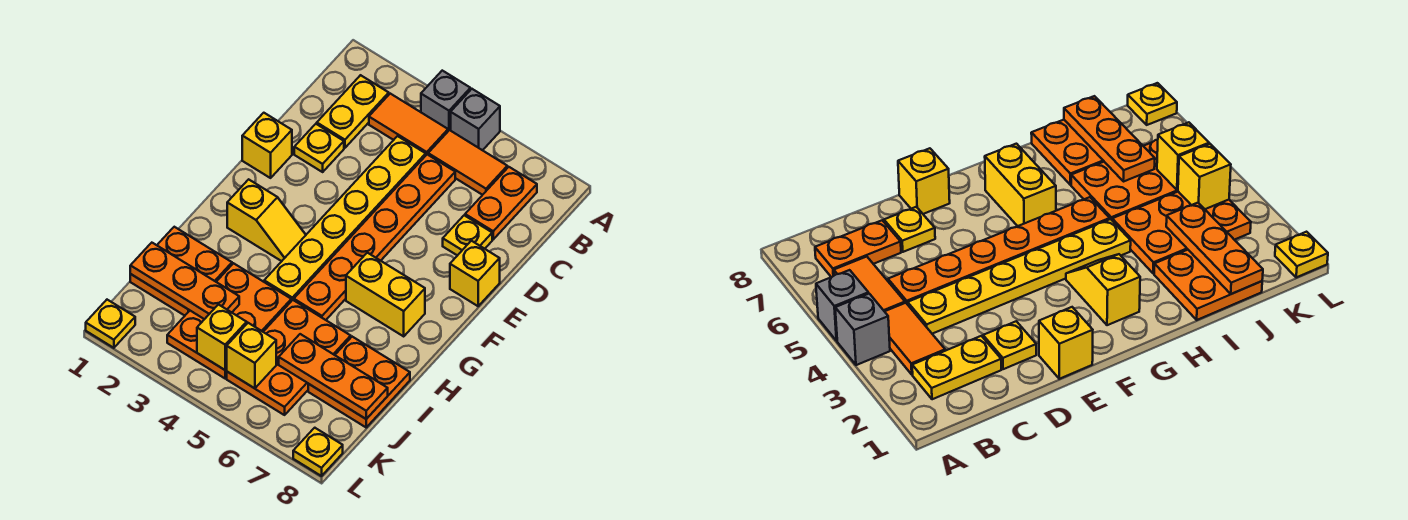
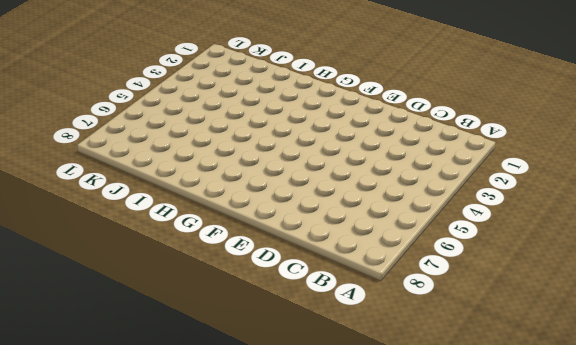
none -> grey 1x1 brick [421,71,470,131]
none -> grey 1x1 brick [451,89,500,150]
none -> yellow 1x2 plate [317,75,389,148]

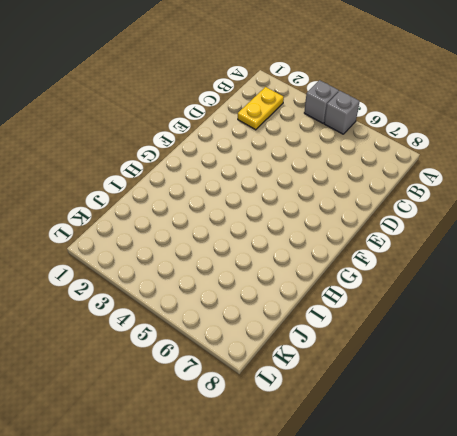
none -> orange 1x2 tile [369,94,448,155]
none -> orange 1x2 tile [428,130,507,195]
none -> orange 1x2 plate [465,167,537,239]

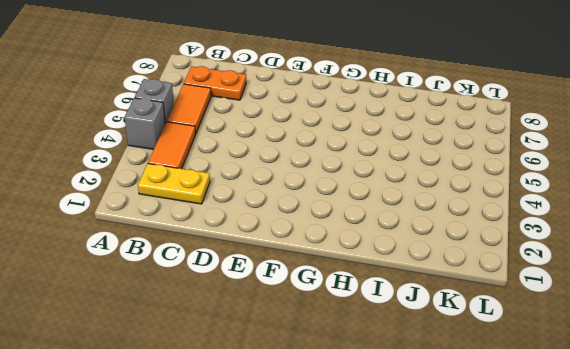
none -> yellow 1x6 plate [264,136,426,301]
none -> orange 1x6 plate [294,154,455,320]
none -> yellow 1x1 plate [294,124,344,172]

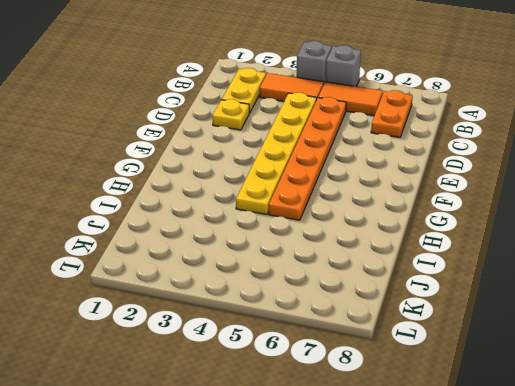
none -> yellow 1x1 plate [443,215,492,255]
none -> yellow 1x1 brick [242,113,292,178]
none -> yellow 1x1 brick [450,241,500,306]

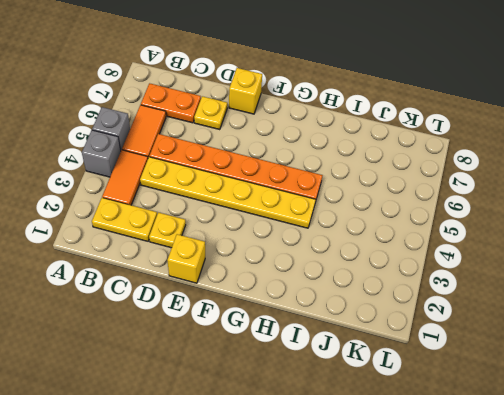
none -> yellow 1x2 slope [227,179,306,261]
none -> yellow 1x2 brick [346,253,425,336]
none -> orange 2x2 plate [130,227,232,316]

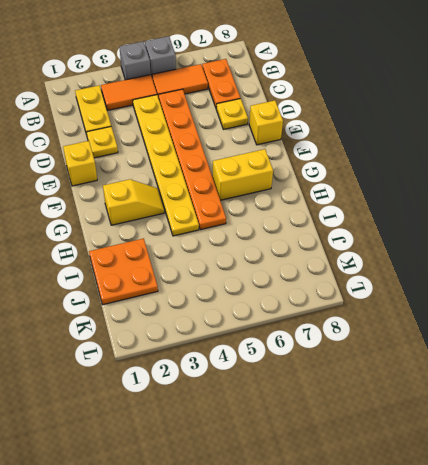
none -> orange 2x3 plate [167,263,291,378]
none -> orange 2x3 plate [227,300,351,415]
none -> orange 2x2 plate [308,337,410,427]

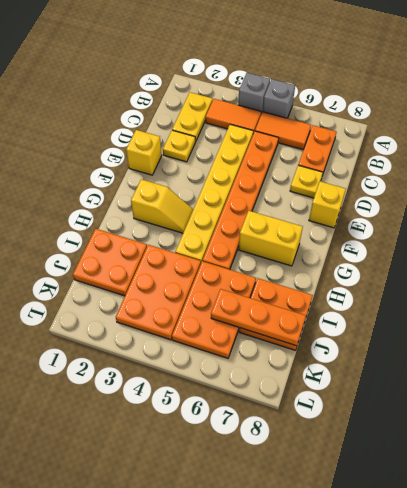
none -> yellow 1x1 plate [86,300,135,348]
none -> yellow 1x1 plate [293,428,343,476]
none -> orange 1x3 plate [130,243,239,319]

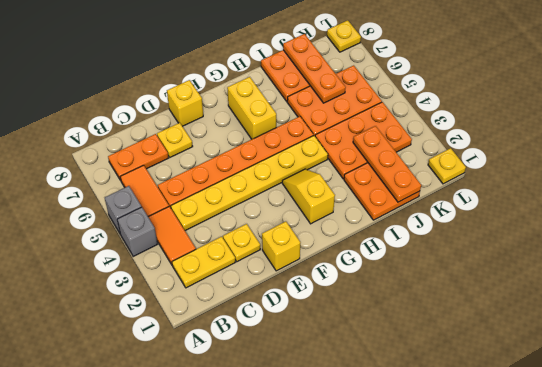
none -> yellow 1x1 brick [197,305,247,370]
none -> yellow 1x1 brick [227,323,276,388]

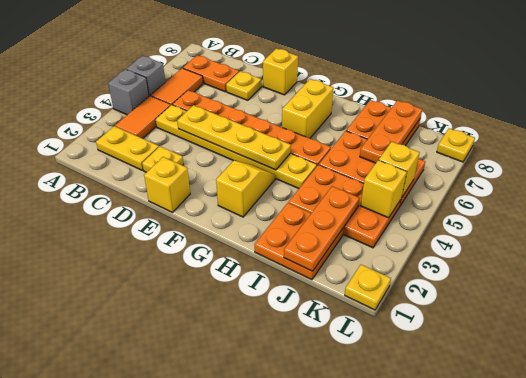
yellow 1x4 plate [177,105,291,170] -> none

